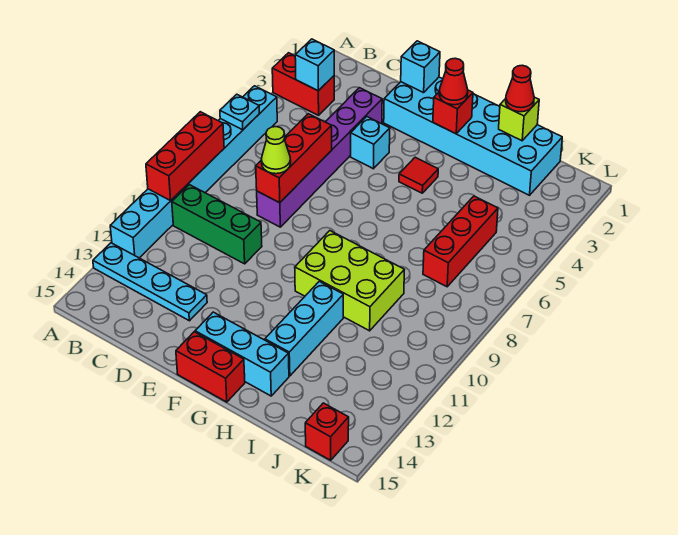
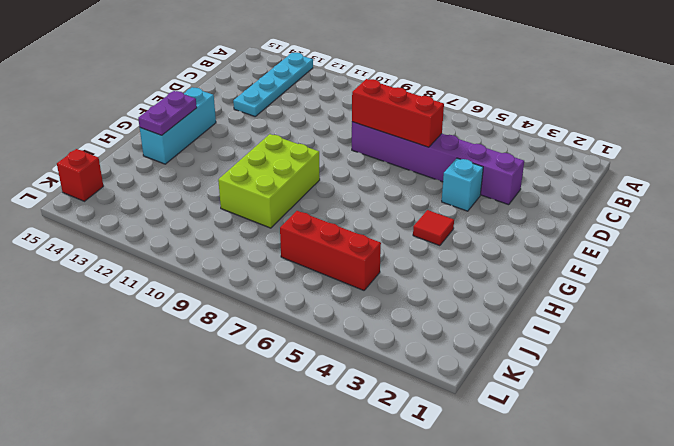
purple 1x2 plate [138,91,197,135] -> none
none -> red 1x2 brick [272,53,334,115]
none -> cyan 1x8 brick [110,86,277,258]
none -> green 1x3 brick [172,185,262,264]

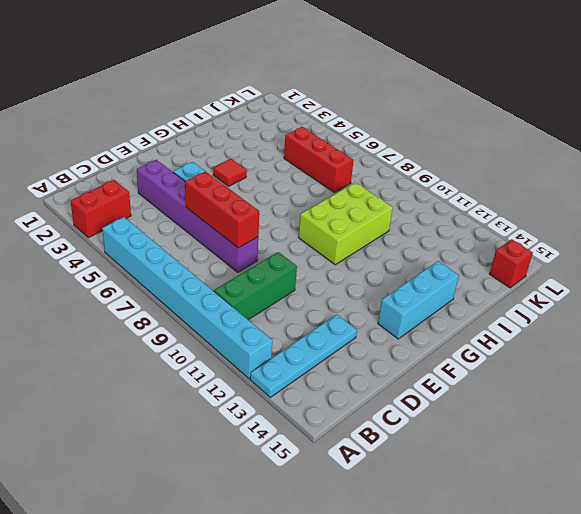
none -> cyan 2x6 brick [384,77,562,195]
none -> red 1x2 brick [176,332,245,402]
none -> cyan 1x3 brick [265,281,343,376]

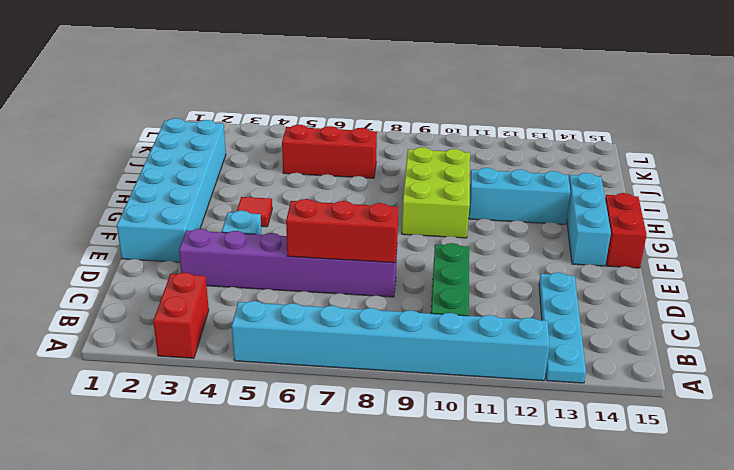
none -> red 1x1 brick [305,403,349,460]
none -> cyan 1x1 plate [220,94,259,130]
none -> red 1x3 brick [146,112,224,201]

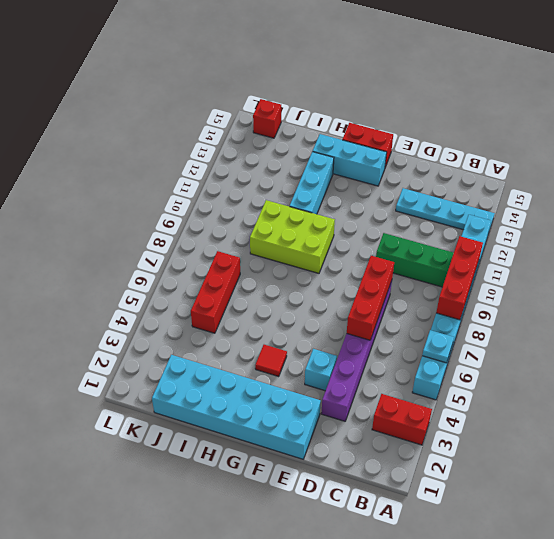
none -> cyan 1x1 brick [295,39,334,91]
none -> cyan 1x1 brick [401,41,440,93]
none -> red 1x1 brick [433,90,473,134]

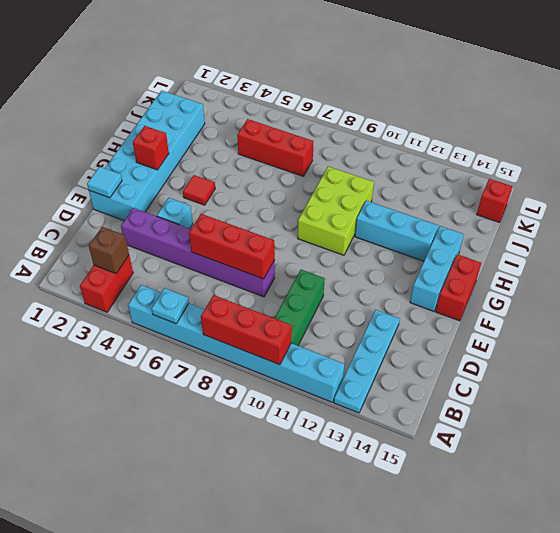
brown 1x1 brick [89,227,129,273] -> cyan 1x1 brick [295,39,334,91]
cyan 1x1 tile [87,167,122,198] -> cyan 1x1 brick [401,41,440,93]
none -> lime 1x1 brick [499,97,539,141]
none -> lime 1x1 cone [261,127,291,174]
none -> red 1x1 cone [439,58,468,105]

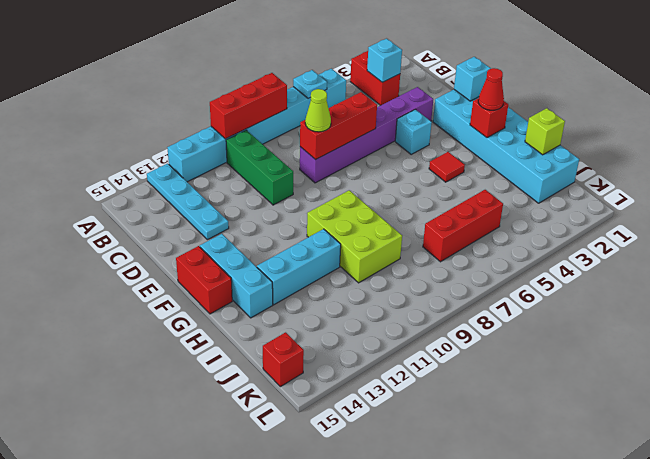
none -> red 1x1 cone [506,65,534,112]

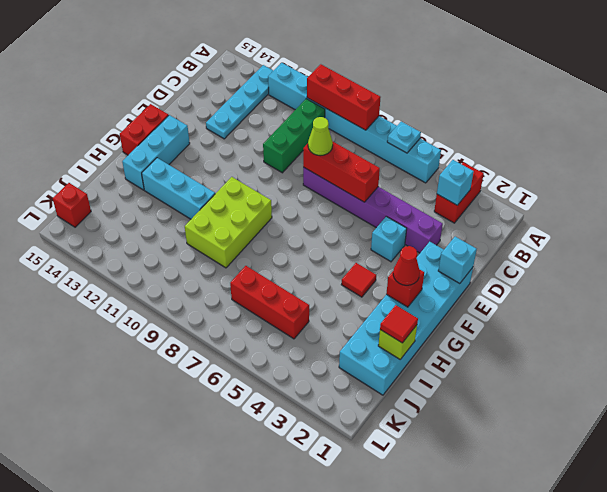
red 1x1 tile [380,305,418,343] -> red 1x1 cone [506,65,534,112]

